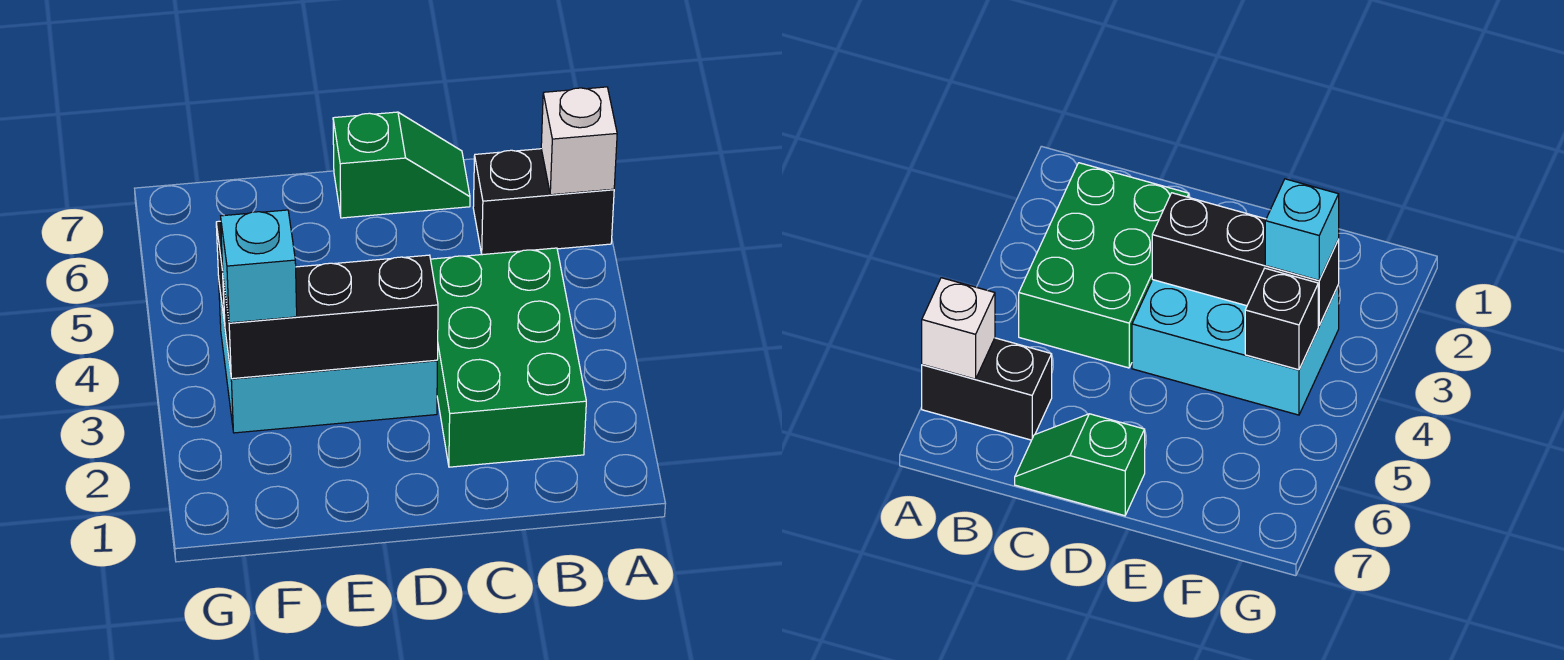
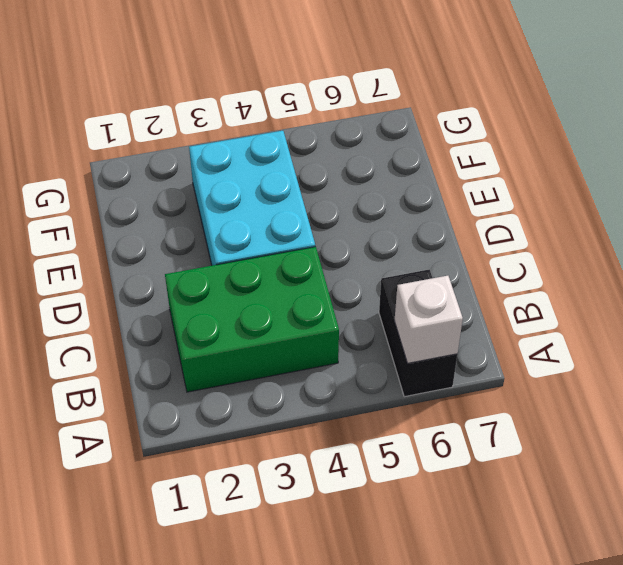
none -> green 1x2 slope [333,112,470,218]
none -> black 1x3 brick [223,255,438,379]

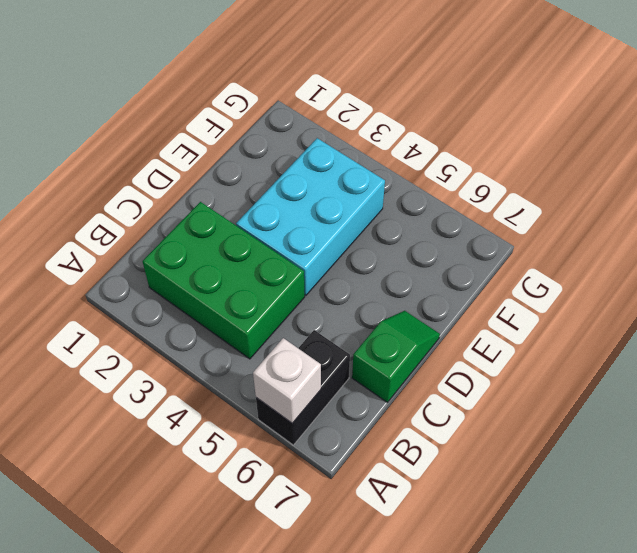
green 1x2 slope [352,311,440,402] -> green 1x2 slope turned to [333,112,470,218]
none -> black 1x3 brick [223,255,438,379]
none -> black 1x1 brick [1245,268,1318,370]

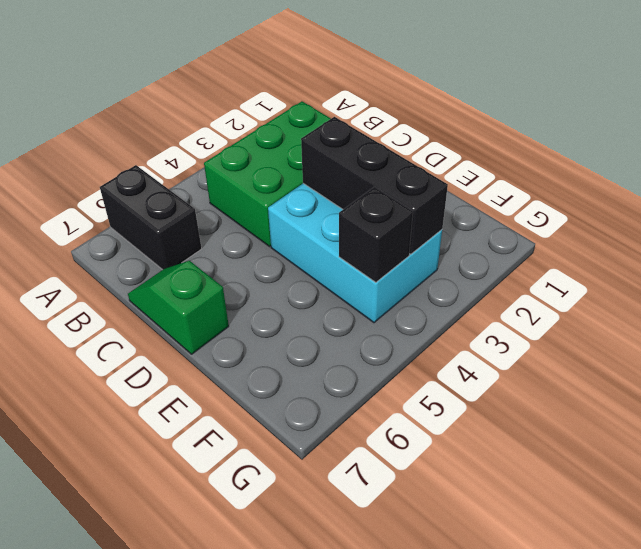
none -> white 1x1 brick [541,87,617,195]
none -> cyan 1x1 brick [221,210,297,323]

